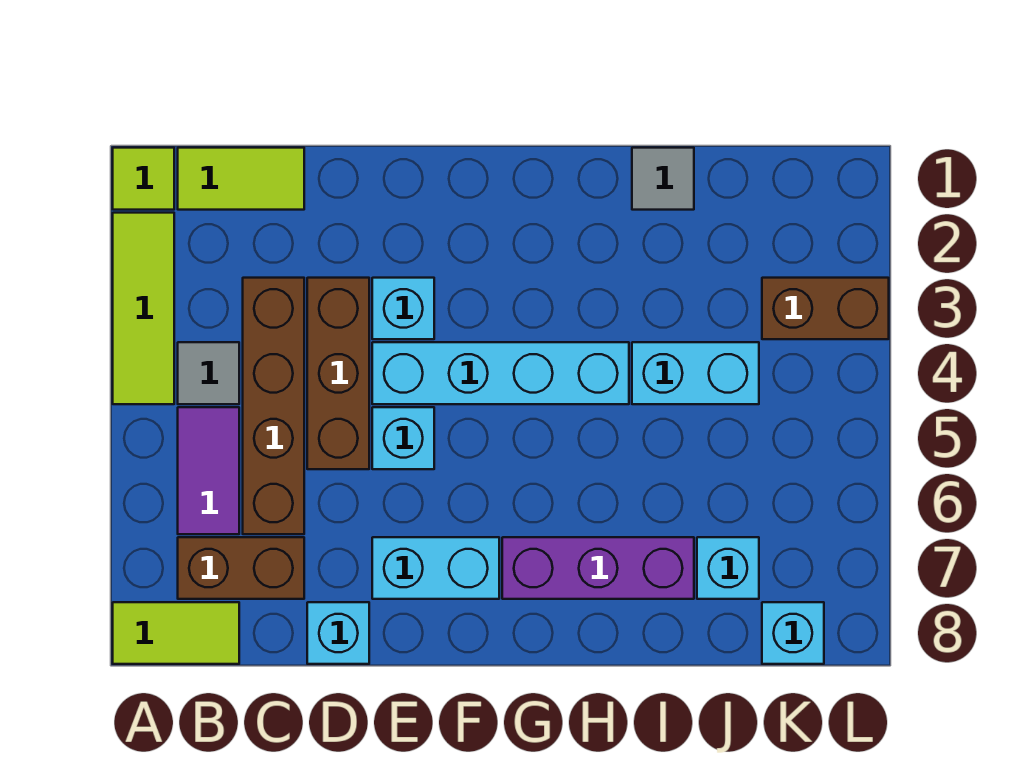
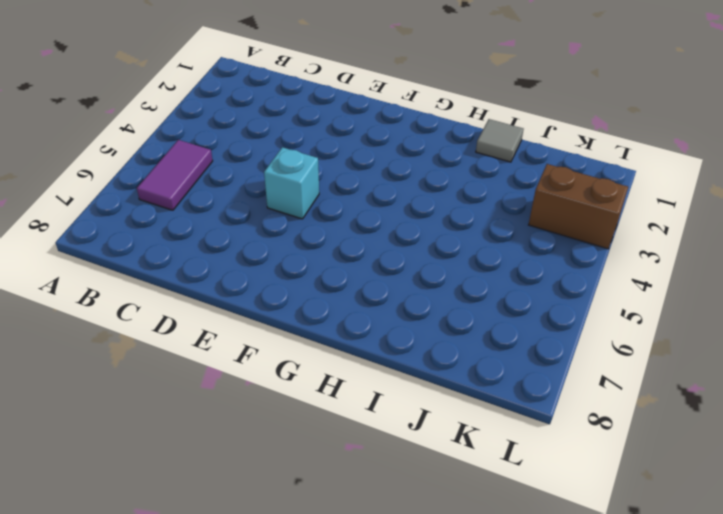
none -> lime 1x1 tile [113,148,174,210]
none -> lime 1x3 tile [113,213,174,404]
none -> lime 1x2 tile [113,602,239,664]

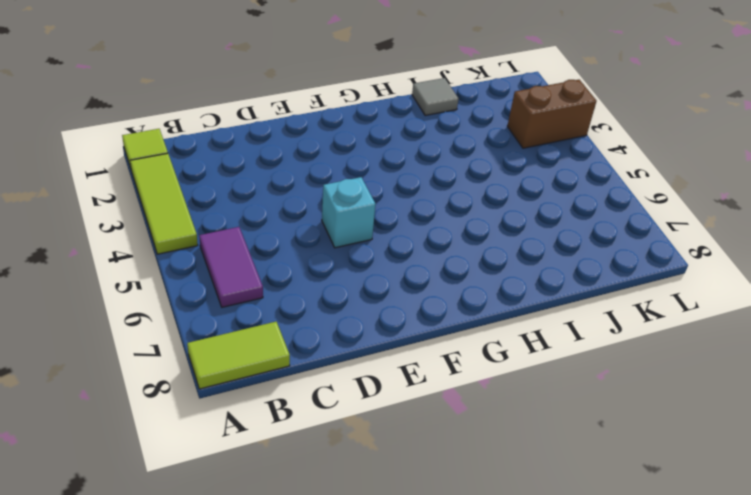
none -> lime 1x2 tile [178,148,304,210]
none -> grey 1x1 tile [178,342,239,404]
none -> brown 1x2 brick [178,537,304,599]

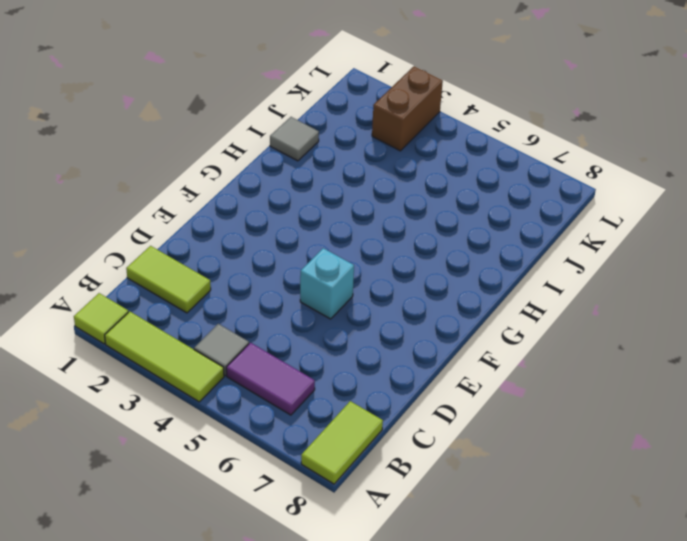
lime 1x2 tile [126,246,211,313] -> lime 1x2 tile turned to [178,148,304,210]
none -> brown 1x2 brick [178,537,304,599]
none -> brown 1x4 brick [243,278,304,534]
none -> brown 1x3 brick [307,278,369,469]

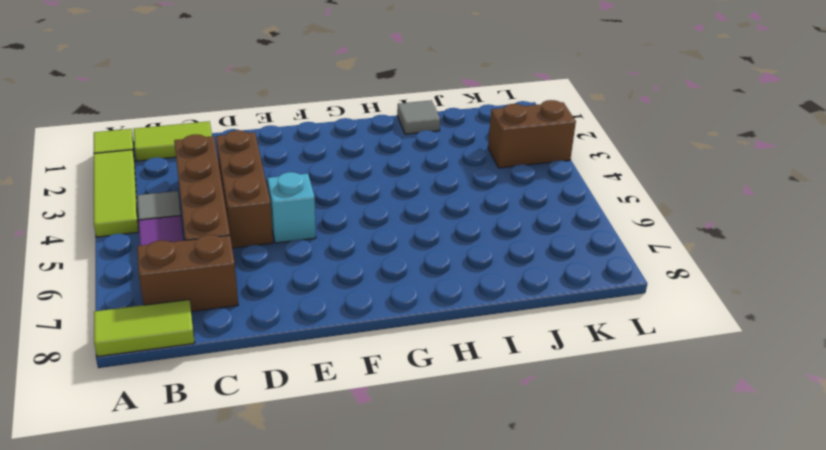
none -> cyan 1x1 brick [307,602,369,664]
none -> cyan 1x1 brick [372,278,434,339]
none -> cyan 1x4 brick [372,342,629,404]

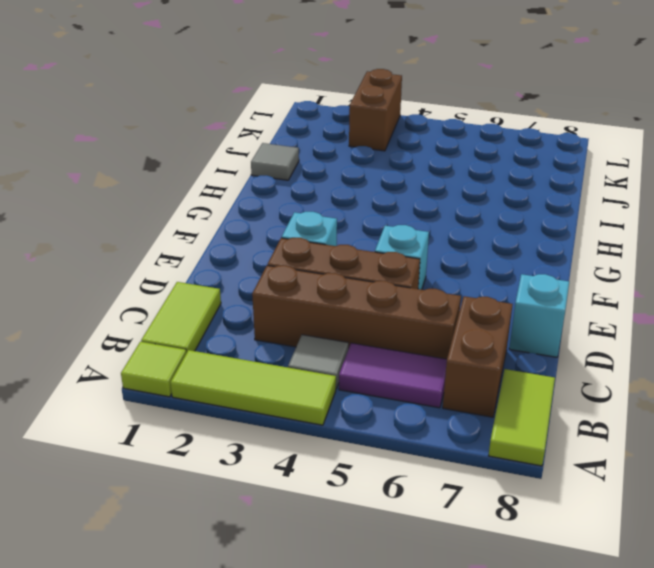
none -> cyan 1x4 brick [372,342,629,404]
none -> cyan 1x2 brick [372,537,499,599]
none -> purple 1x3 brick [502,537,694,599]

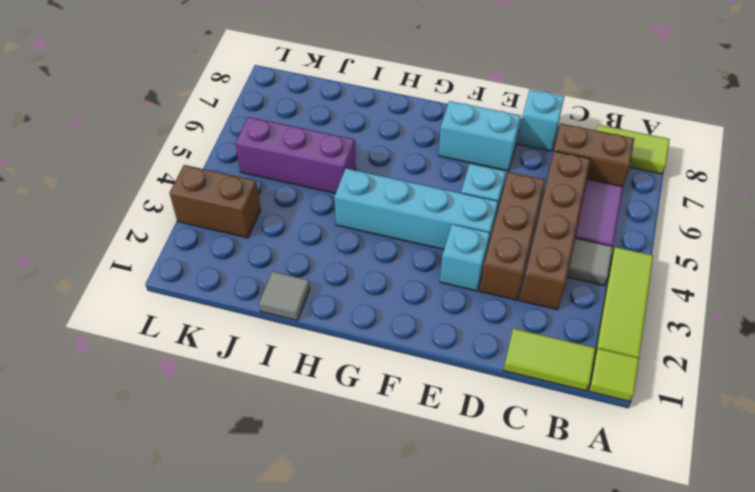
purple 1x3 brick [235,117,356,193] -> purple 1x3 brick moved to [502,537,694,599]
none -> cyan 1x2 brick [632,342,759,404]
none -> cyan 1x1 brick [697,537,759,599]
none -> cyan 1x1 brick [762,602,824,664]

